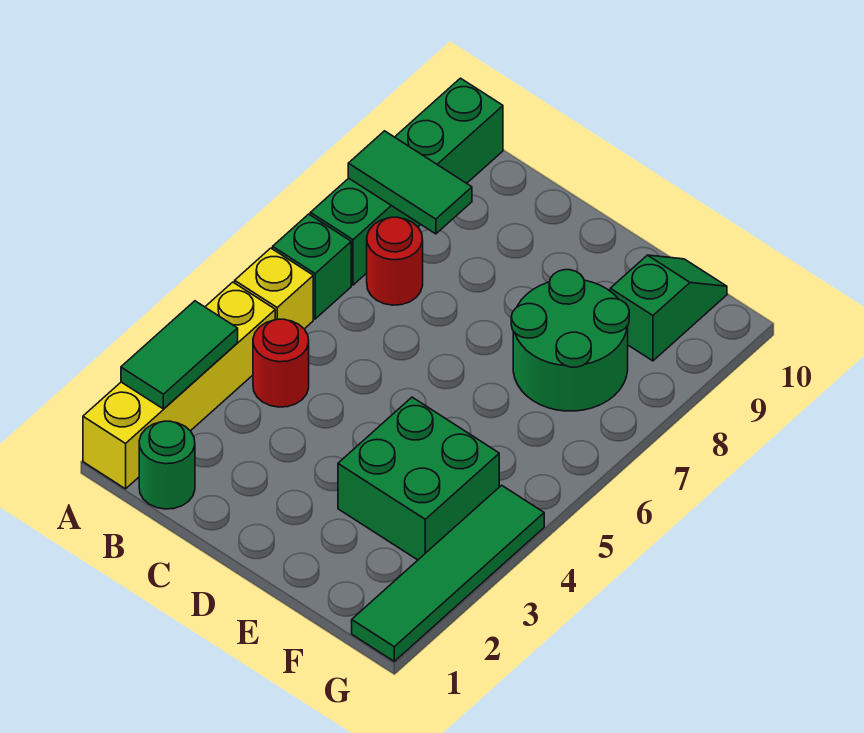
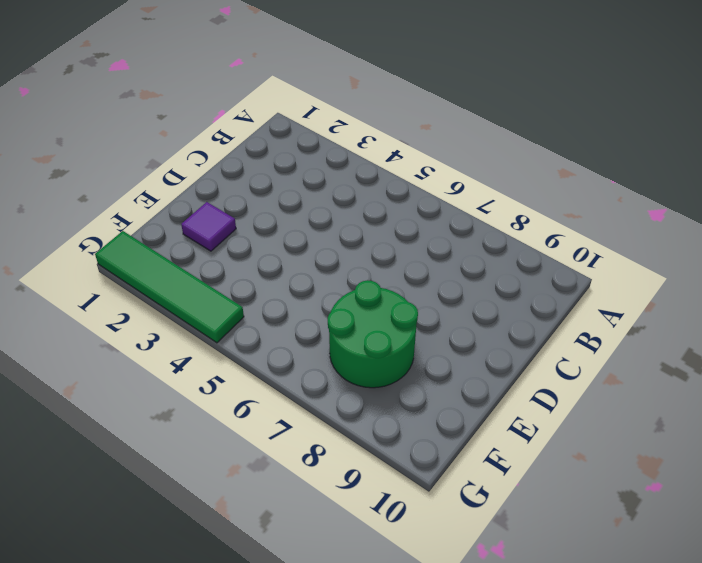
purple 1x1 tile [181,202,236,251] -> none
none -> yellow 1x4 brick [83,282,275,489]
none -> yellow 1x1 brick [235,248,313,329]
none -> green 1x1 brick [273,214,351,319]

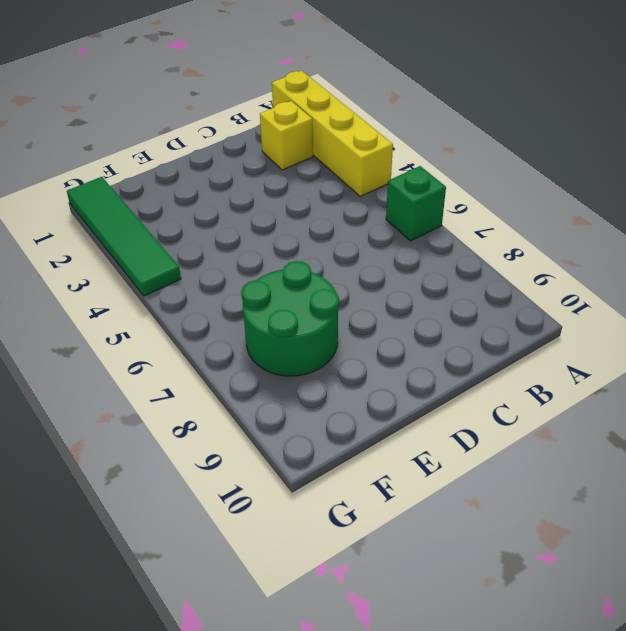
yellow 1x1 brick [260,101,313,170] -> yellow 1x1 brick moved to [235,248,313,329]
none -> green 1x4 brick [310,78,503,285]
none -> green 1x1 round brick [139,421,195,509]
none -> red 1x1 round brick [253,319,309,407]

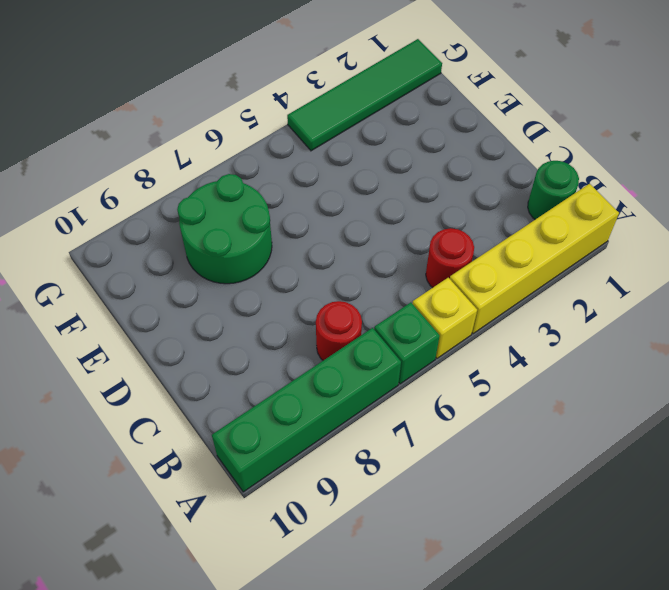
none -> green 2x2 brick [338,397,499,560]
none -> green 1x2 slope [610,255,727,361]
none -> green 1x2 tile [121,301,238,409]

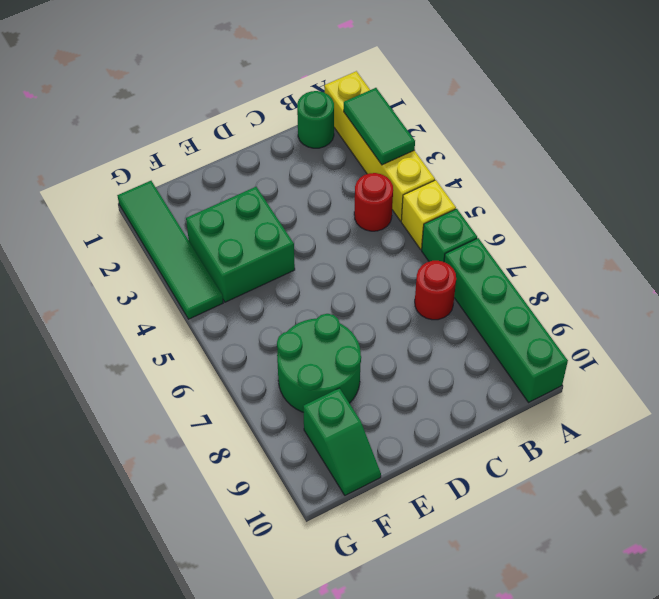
none -> green 1x2 tile [348,131,472,234]

